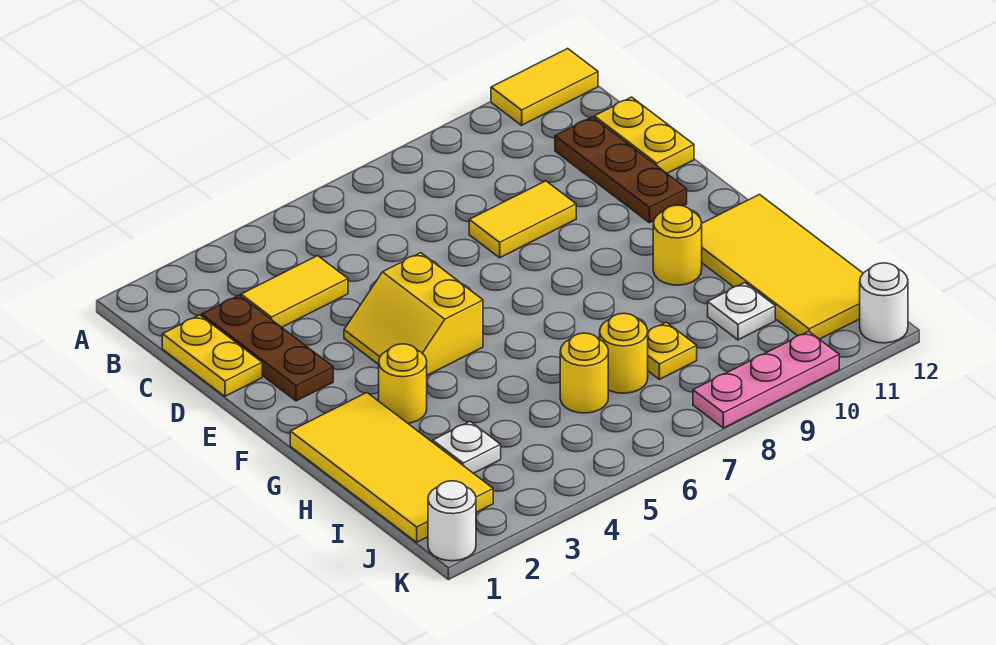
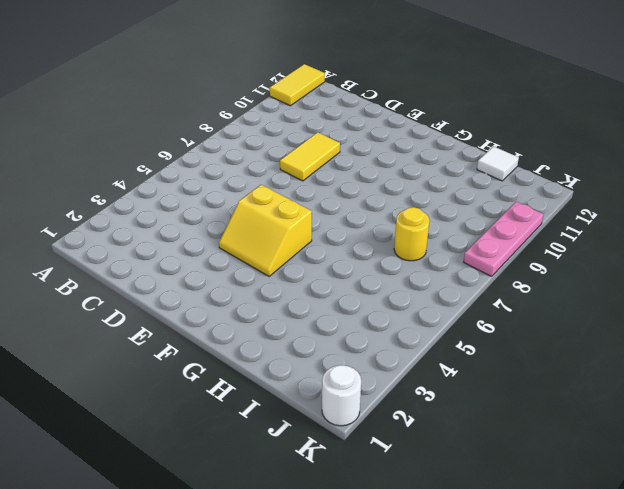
white 1x1 tile [477,146,519,181] -> yellow 2x4 tile [702,194,863,339]
none -> yellow 1x2 plate [162,315,262,396]
none -> brown 1x3 plate [202,295,333,401]
none -> yellow 1x2 tile [241,256,348,327]

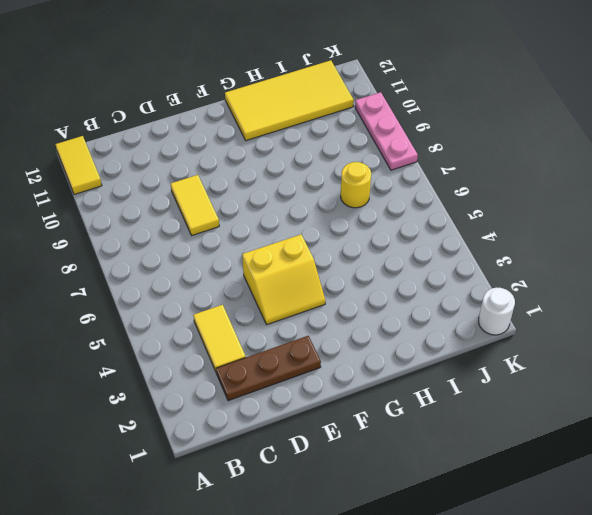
none -> yellow 1x2 plate [162,315,262,396]
none -> brown 1x3 plate [555,117,687,223]
none -> yellow 1x2 plate [594,97,694,173]

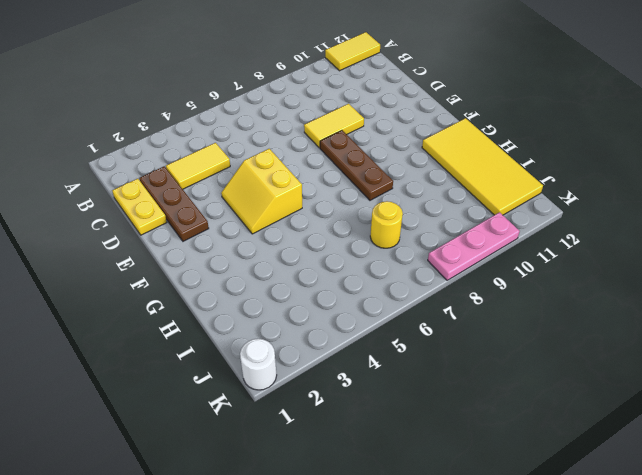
brown 1x3 plate [320,130,393,200] -> brown 1x3 plate moved to [555,117,687,223]
none -> yellow 1x2 plate [594,97,694,173]
none -> yellow 2x4 tile [290,393,493,542]
none -> yellow 1x1 round brick [379,344,427,423]

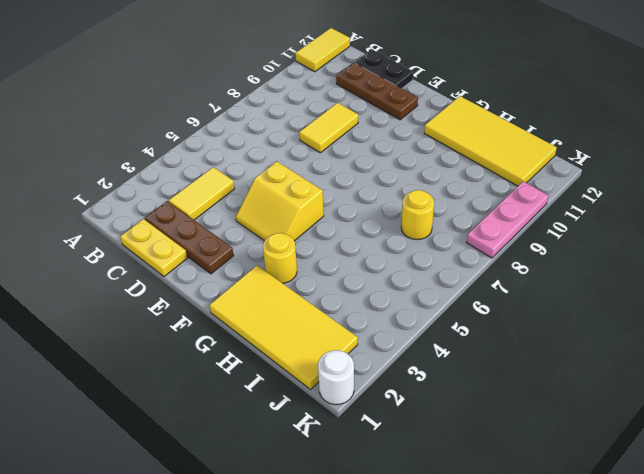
black 1x2 plate [355,49,413,89] -> yellow 1x2 plate [594,97,694,173]
none -> yellow 1x1 round brick [653,205,702,285]
none -> white 1x1 plate [433,422,501,473]
none -> yellow 1x1 round brick [560,333,608,413]

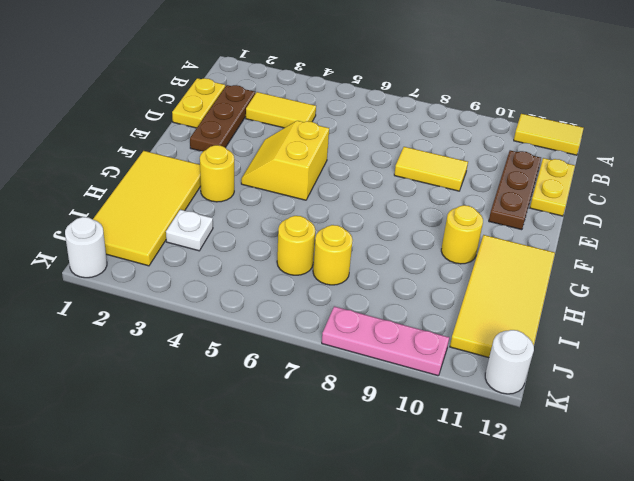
none -> yellow 1x1 plate [648,322,697,379]
none -> white 1x1 plate [708,283,775,340]

